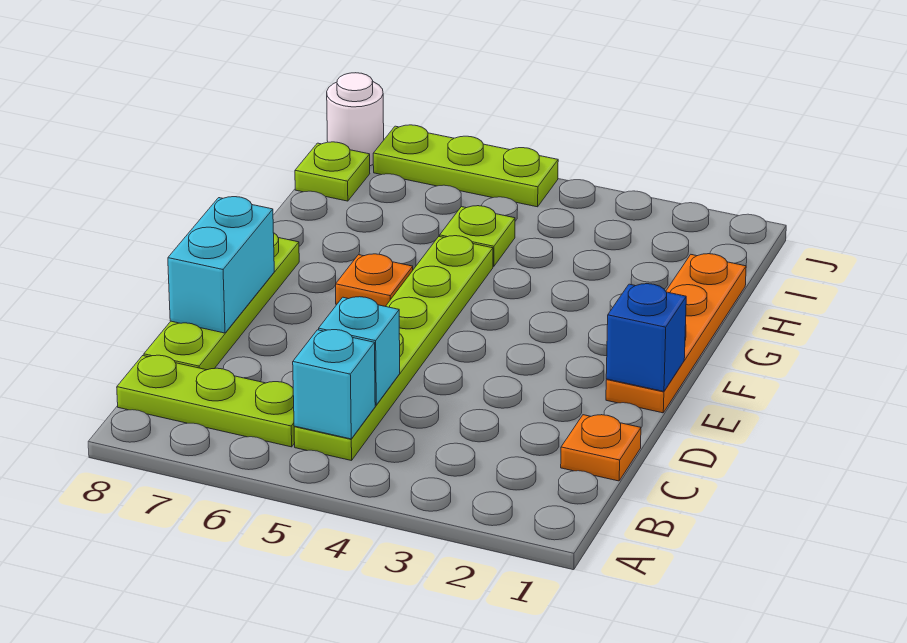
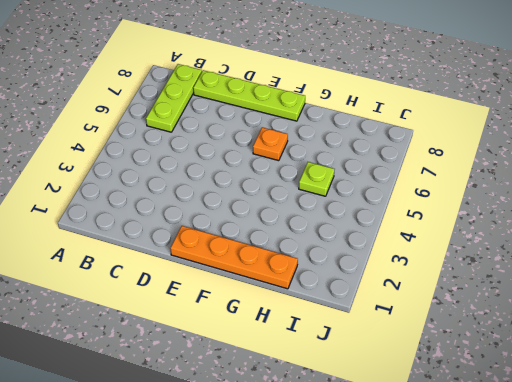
none -> lime 1x6 plate [294,236,493,461]
none -> orange 1x1 plate [561,415,641,481]
none -> lime 1x1 plate [295,142,370,201]

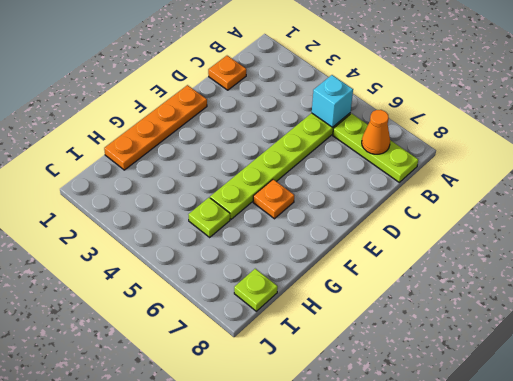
orange 1x1 cone [362,110,390,154] -> none
none -> lime 1x4 plate [144,233,299,370]
none -> lime 1x3 plate [373,125,558,207]
none -> white 1x1 round brick [327,73,384,166]

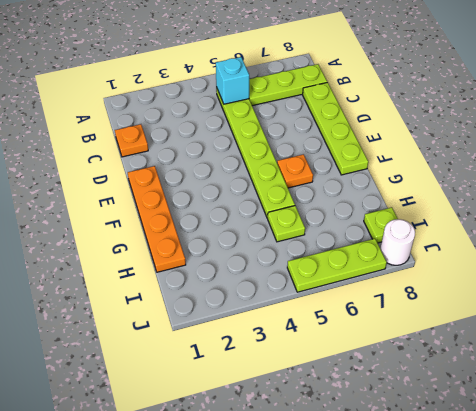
none -> cyan 1x1 brick [319,297,400,405]
none -> cyan 1x2 brick [168,197,274,333]
none -> blue 1x1 brick [606,284,686,391]

